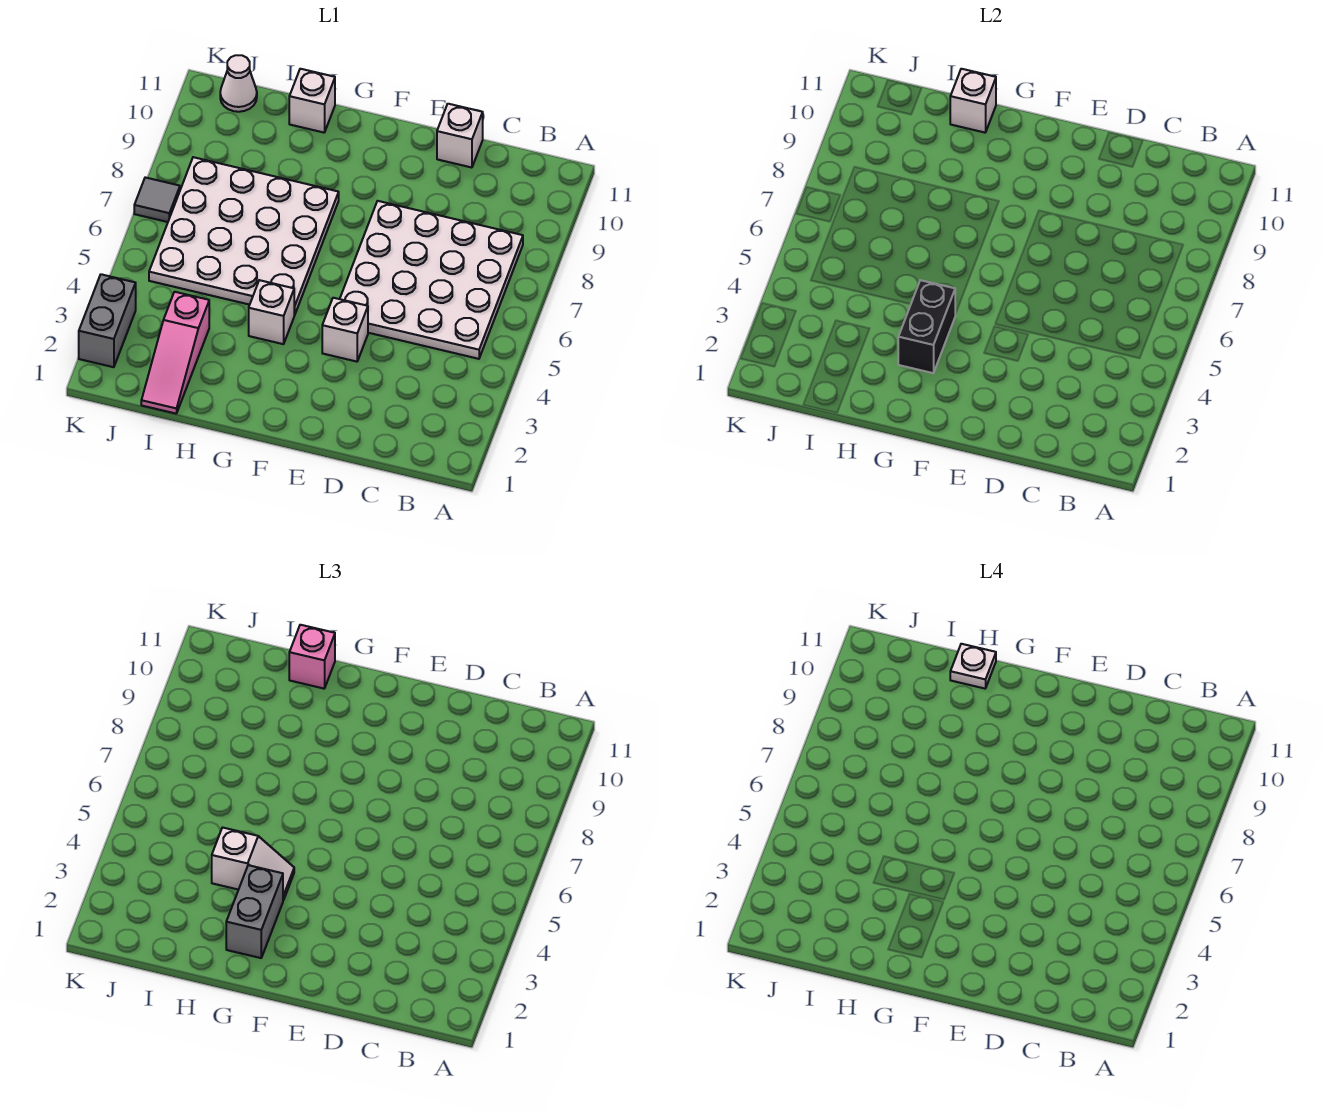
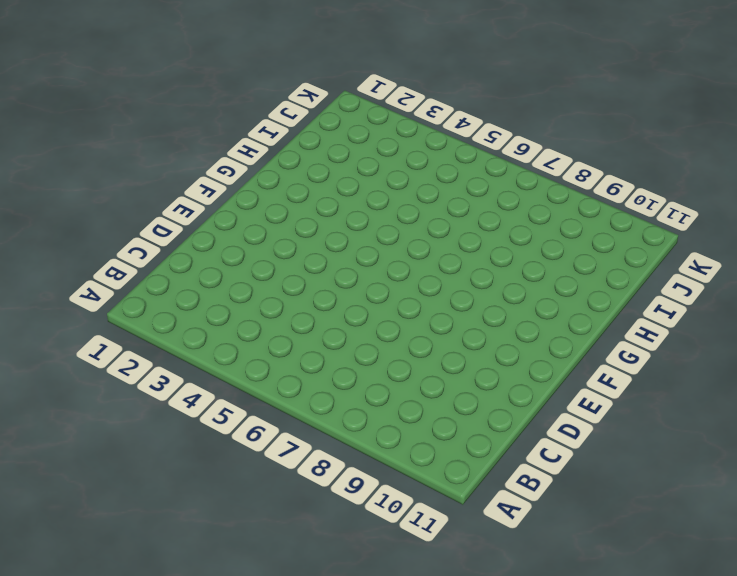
none -> white 4x4 plate [340,201,523,359]
none -> white 1x1 brick [437,104,483,168]
none -> white 1x1 brick [322,298,368,362]

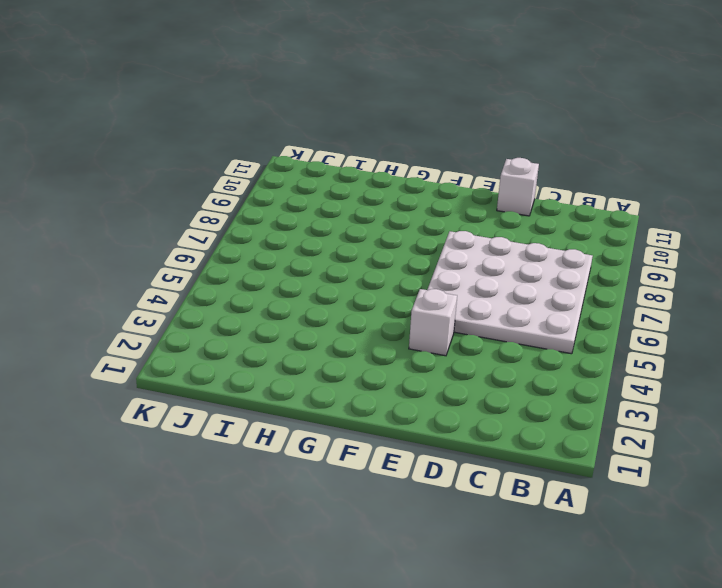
none -> white 1x1 brick [249,280,294,344]
none -> white 4x4 plate [149,157,339,315]
none -> white 1x1 brick [289,69,335,133]

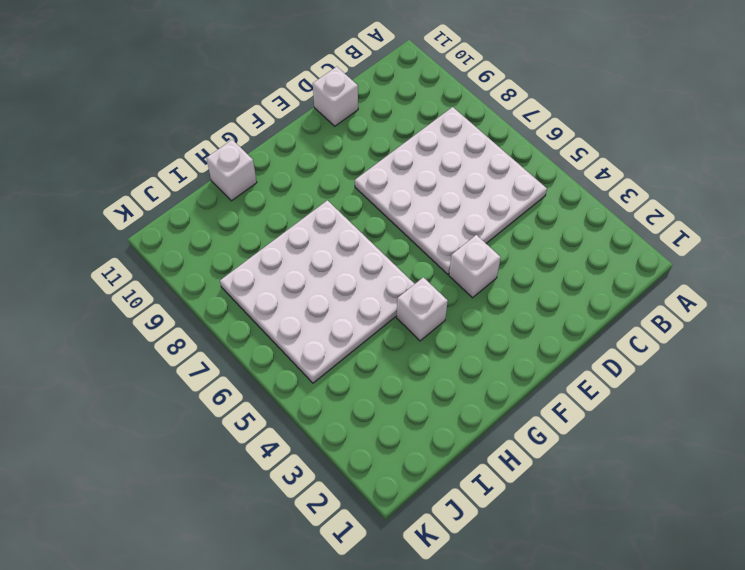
none -> pink 1x3 slope [141,292,209,414]
none -> white 1x1 cone [220,55,257,112]
none -> grey 1x2 brick [79,274,136,367]

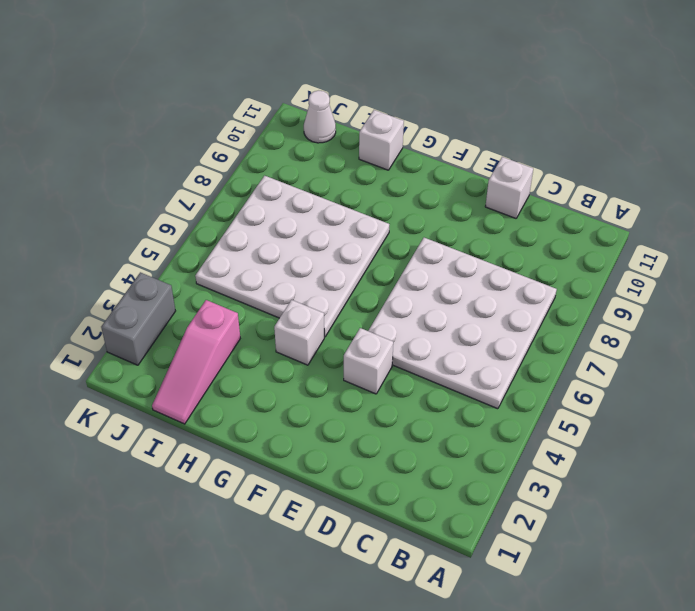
none -> grey 1x1 tile [134,177,180,222]
none -> black 1x2 brick [898,280,955,373]
none -> white 1x1 brick [950,69,996,133]

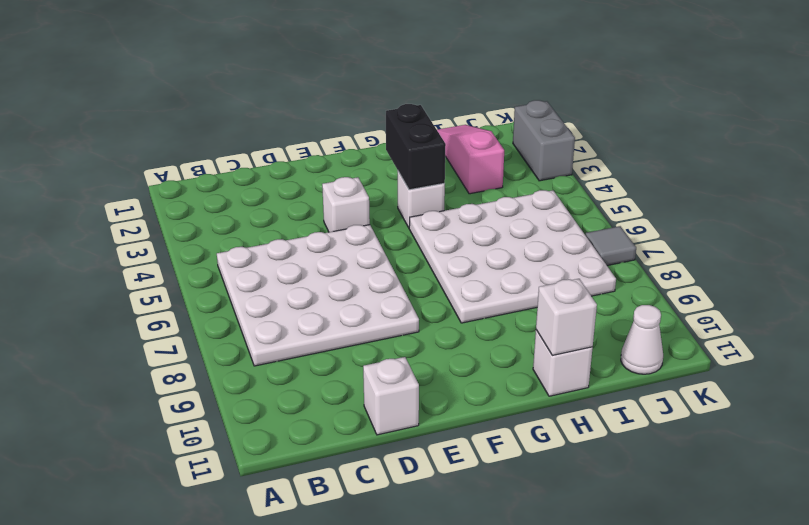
none -> grey 1x2 brick [226,865,283,958]
none -> white 1x2 slope [212,828,294,900]
none -> pink 1x1 brick [289,625,335,689]

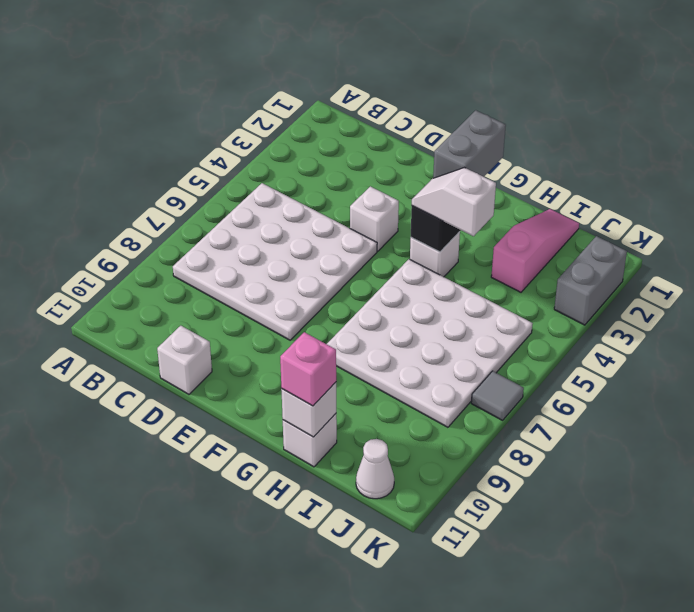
none -> white 1x1 plate [950,644,996,689]

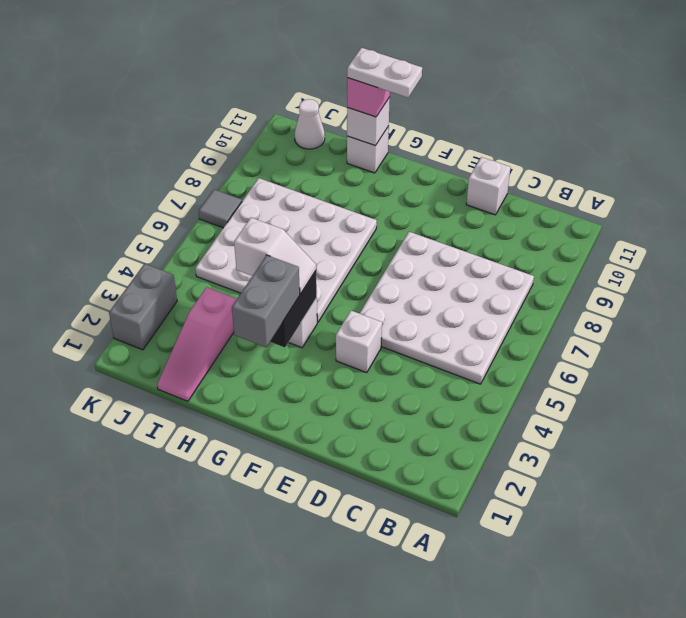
white 1x2 plate [347,48,422,97] -> white 1x1 plate [950,644,996,689]

